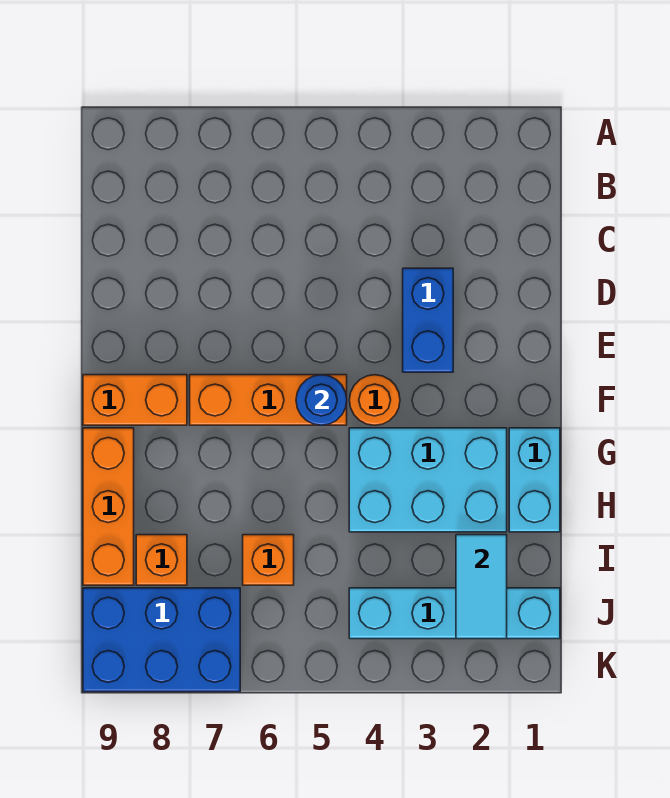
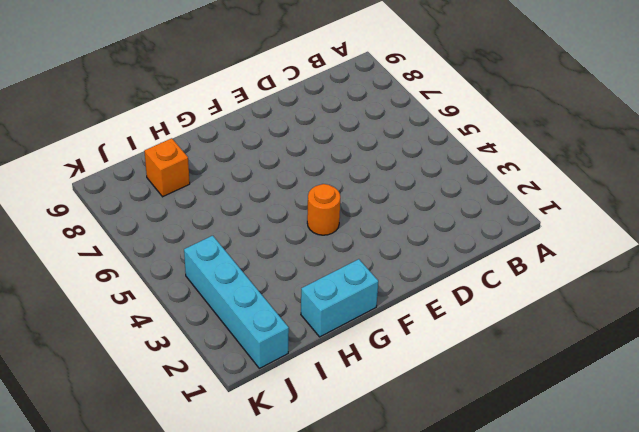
none -> blue 1x2 brick [403,268,453,372]
none -> orange 1x3 brick [190,375,347,425]
none -> orange 1x2 brick [83,375,187,425]

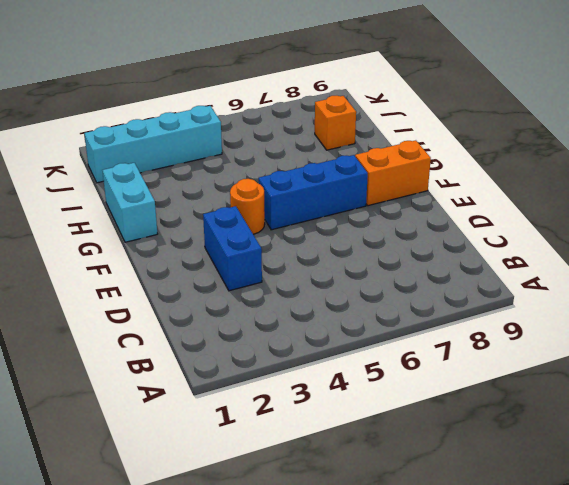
blue 1x3 brick [259,155,368,230] -> orange 1x3 brick [190,375,347,425]
none -> cyan 2x3 brick [349,428,507,532]
none -> orange 1x3 brick [83,428,134,585]
none -> orange 1x1 brick [243,535,294,585]

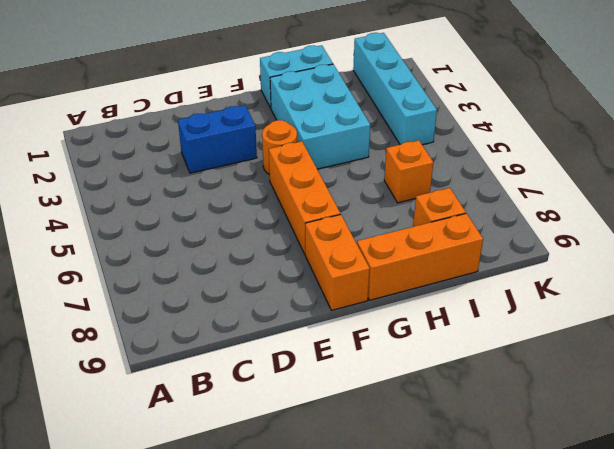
none -> blue 2x3 brick [83,588,240,692]
none -> blue 1x1 round brick [296,375,347,425]
none -> cyan 1x2 tile [456,535,507,639]

